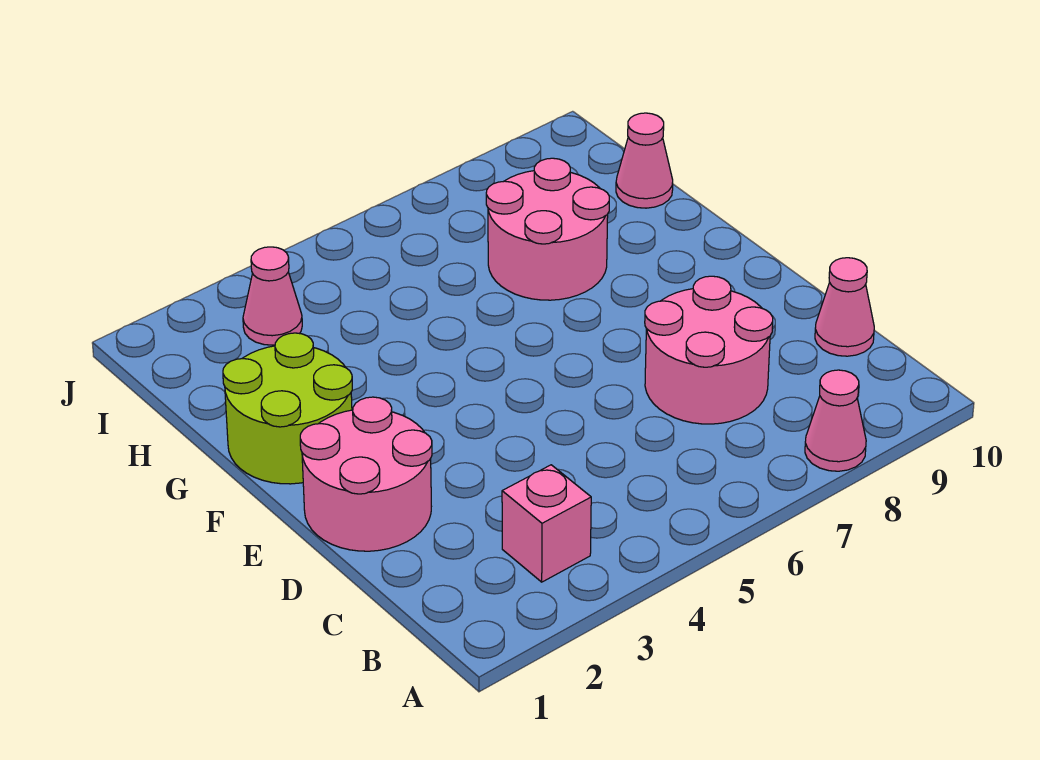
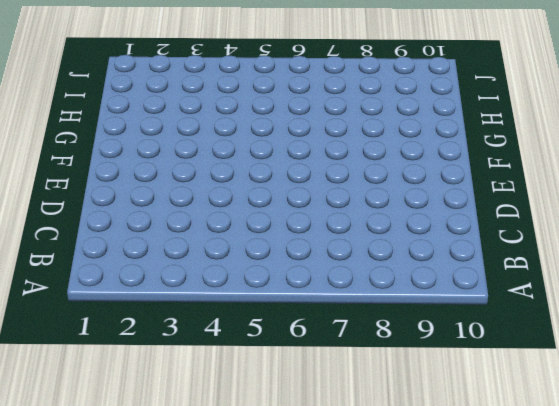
none -> pink 1x1 cone [805,370,866,471]
none -> pink 1x1 brick [502,465,591,582]

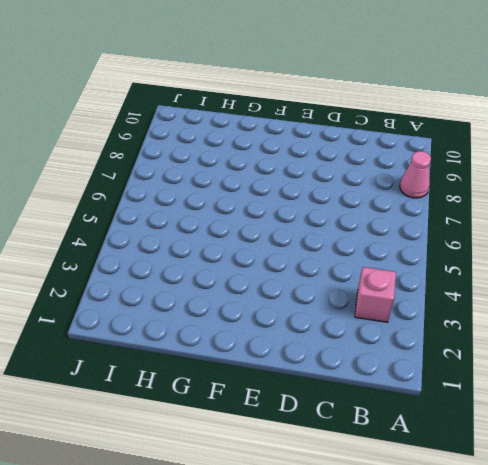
none -> pink 2x2 round brick [645,276,773,424]
none -> pink 1x1 cone [815,258,874,356]

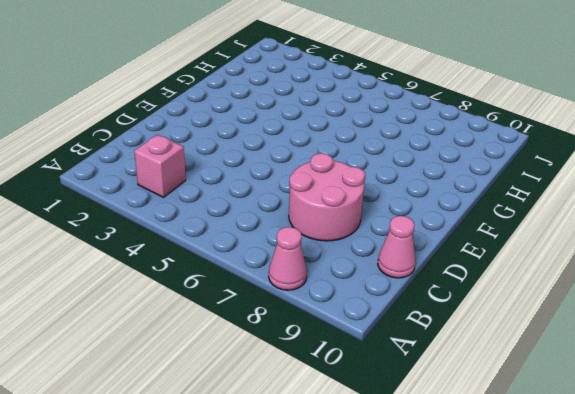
none -> pink 2x2 round brick [300,397,432,551]
none -> lime 2x2 round brick [223,333,352,484]

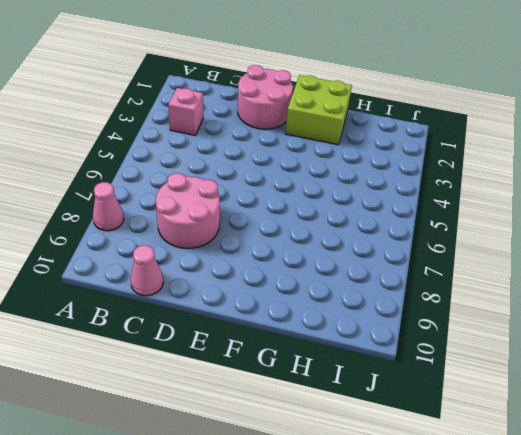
lime 2x2 brick [285,75,352,145] -> lime 2x2 round brick [223,333,352,484]
none -> pink 2x2 round brick [486,158,609,300]
none -> pink 1x1 cone [616,113,673,208]

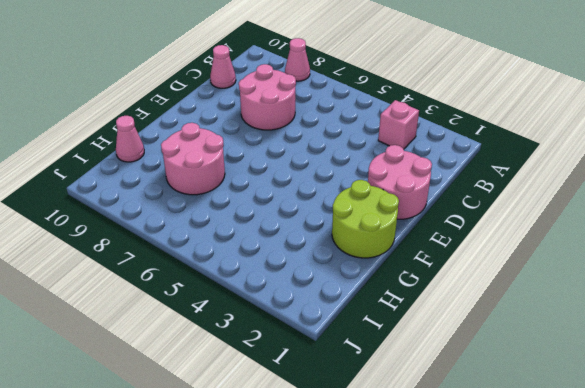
none -> pink 1x1 cone [243,247,302,345]

